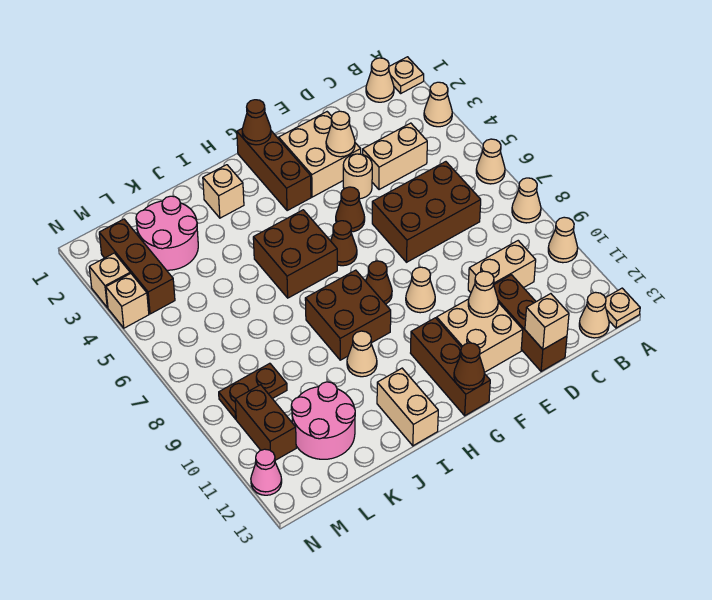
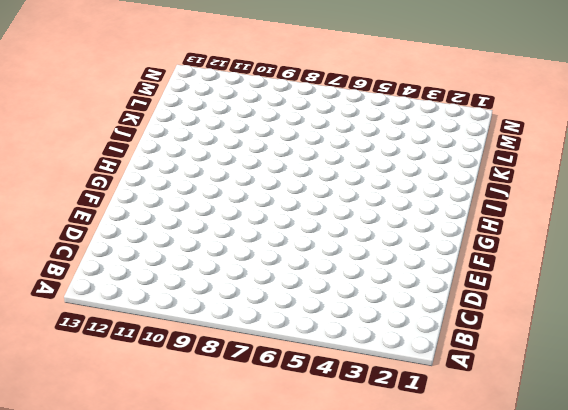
none -> tan 1x1 plate [389,57,424,93]
none -> tan 1x1 cone [424,82,452,127]
none -> tan 1x1 cone [476,139,505,184]
none -> tan 1x1 cone [512,178,541,223]

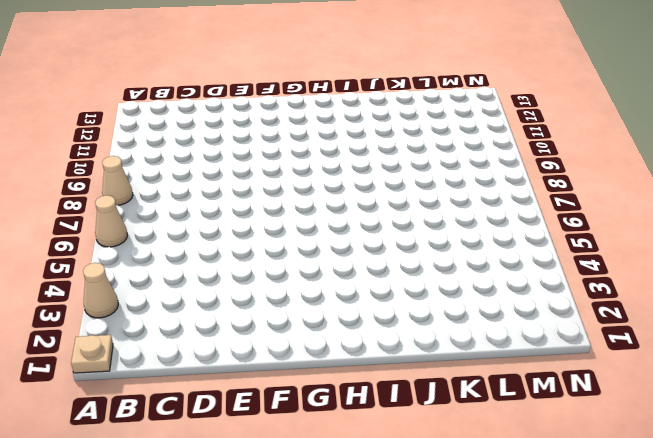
none -> tan 1x1 cone [548,217,578,263]
none -> tan 1x1 plate [605,288,640,328]
none -> tan 1x1 cone [366,58,394,102]
none -> tan 1x1 cone [579,292,609,338]

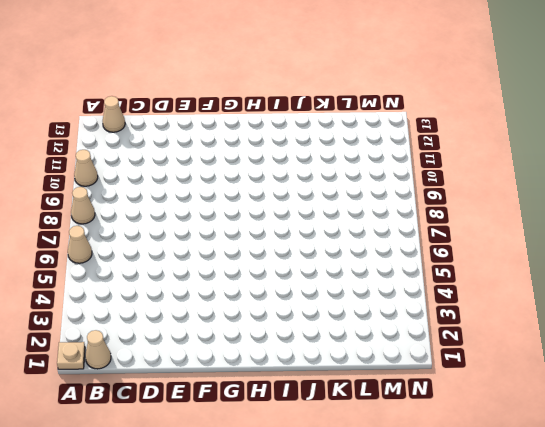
none -> tan 1x1 cone [424,82,452,127]
none -> tan 1x1 plate [605,288,640,328]
none -> tan 1x2 brick [363,123,427,190]
none -> brown 2x3 brick [372,162,481,262]

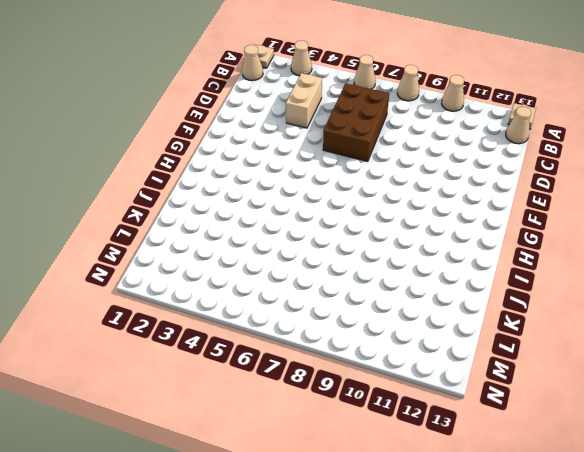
none -> tan 1x2 brick [468,241,536,293]
none -> brown 1x3 brick [494,275,567,371]
none -> tan 2x2 brick [279,112,361,197]
none -> tan 1x1 round brick [343,154,372,199]

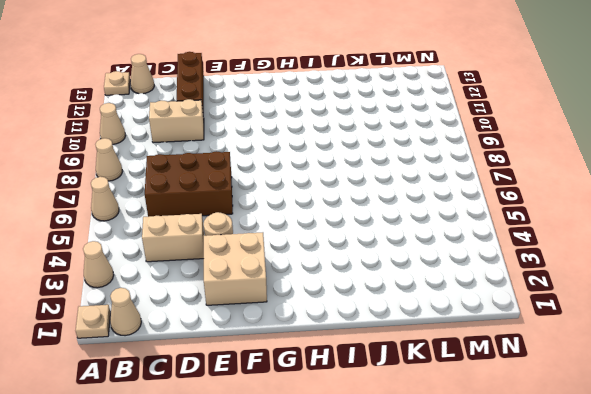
none -> tan 2x2 brick [437,299,523,372]
none -> brown 1x1 cone [336,187,365,232]
none -> tan 1x1 cone [406,267,435,313]
none -> brown 1x3 brick [237,129,311,211]

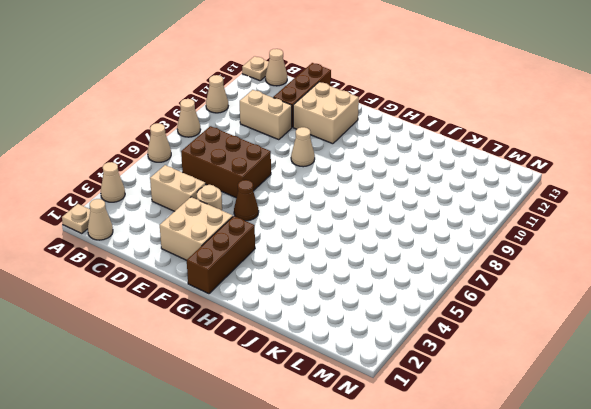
none -> brown 1x1 cone [331,221,357,266]
none -> brown 1x1 cone [366,261,392,304]
none -> brown 1x3 brick [411,318,490,416]
none -> brown 2x2 brick [253,210,337,298]

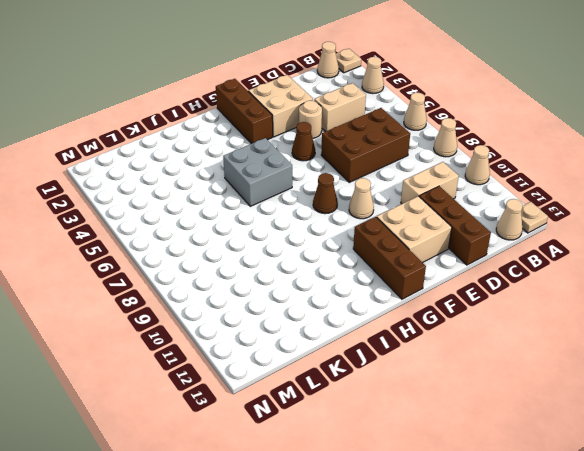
grey 2x2 brick [223,138,292,206] -> brown 2x2 brick [253,210,337,298]
none -> brown 1x1 cone [331,221,357,266]
none -> brown 2x2 brick [305,270,391,360]
none -> tan 1x1 brick [203,165,244,218]
none -> tan 1x1 cone [347,331,377,377]

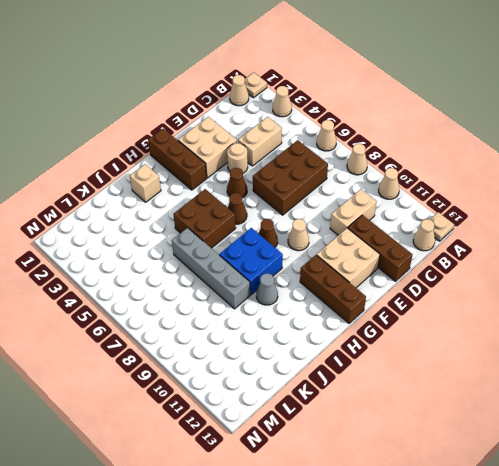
blue 2x2 brick [219,228,283,295] -> brown 2x2 brick [305,270,391,360]
grey 1x1 cone [256,274,278,305] -> tan 1x1 cone [347,331,377,377]
grey 1x4 brick [172,228,250,309] -> none
none -> tan 1x2 brick [377,368,438,446]
none -> pink 2x2 round brick [136,196,198,270]
none -> pink 2x2 round brick [291,382,355,459]
none -> brown 1x2 plate [219,363,287,419]

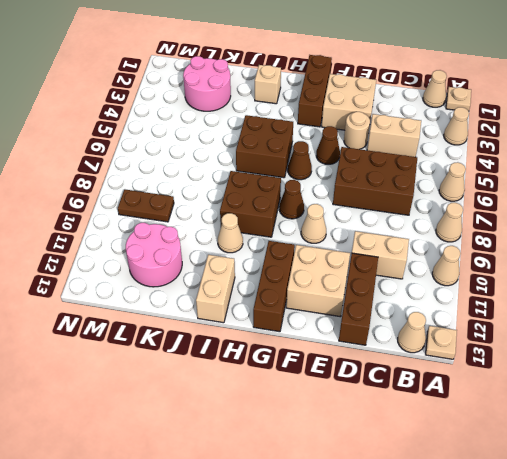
none -> brown 1x3 brick [99,219,175,314]
none -> brown 1x2 brick [235,385,296,460]
none -> tan 1x1 brick [89,253,130,308]
none -> tan 1x1 brick [106,273,149,328]

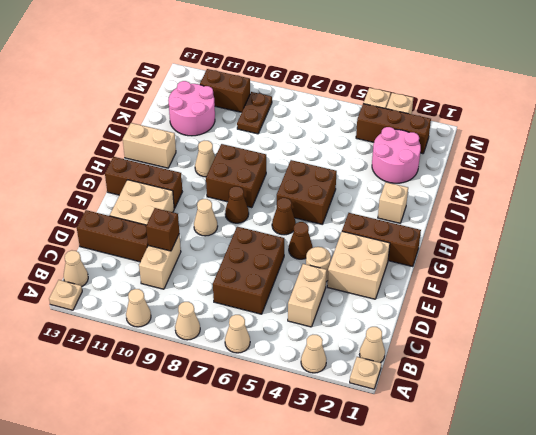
brown 1x1 brick [146,208,179,251] -> none
none -> pink 1x1 cone [251,449,282,495]
none -> tan 1x1 brick [525,294,569,349]
none -> tan 1x1 cone [326,111,355,157]
none -> tan 1x1 cone [468,271,498,317]

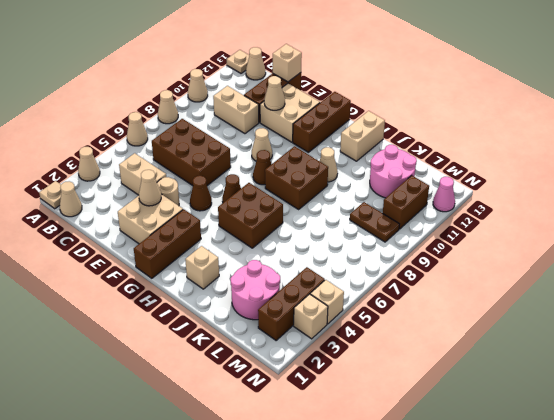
none -> brown 1x1 cone [242,100,271,145]
none -> brown 1x1 cone [454,343,485,389]

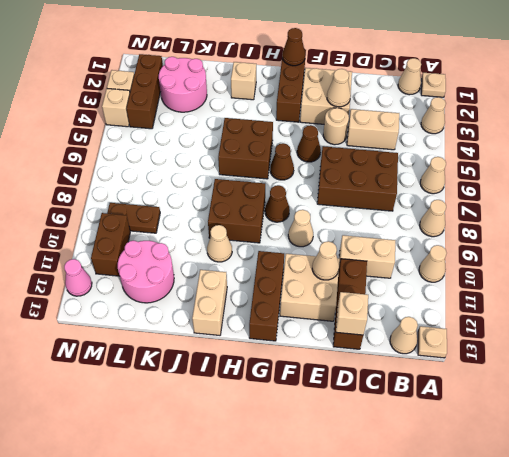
none -> brown 1x1 cone [454,343,485,389]

